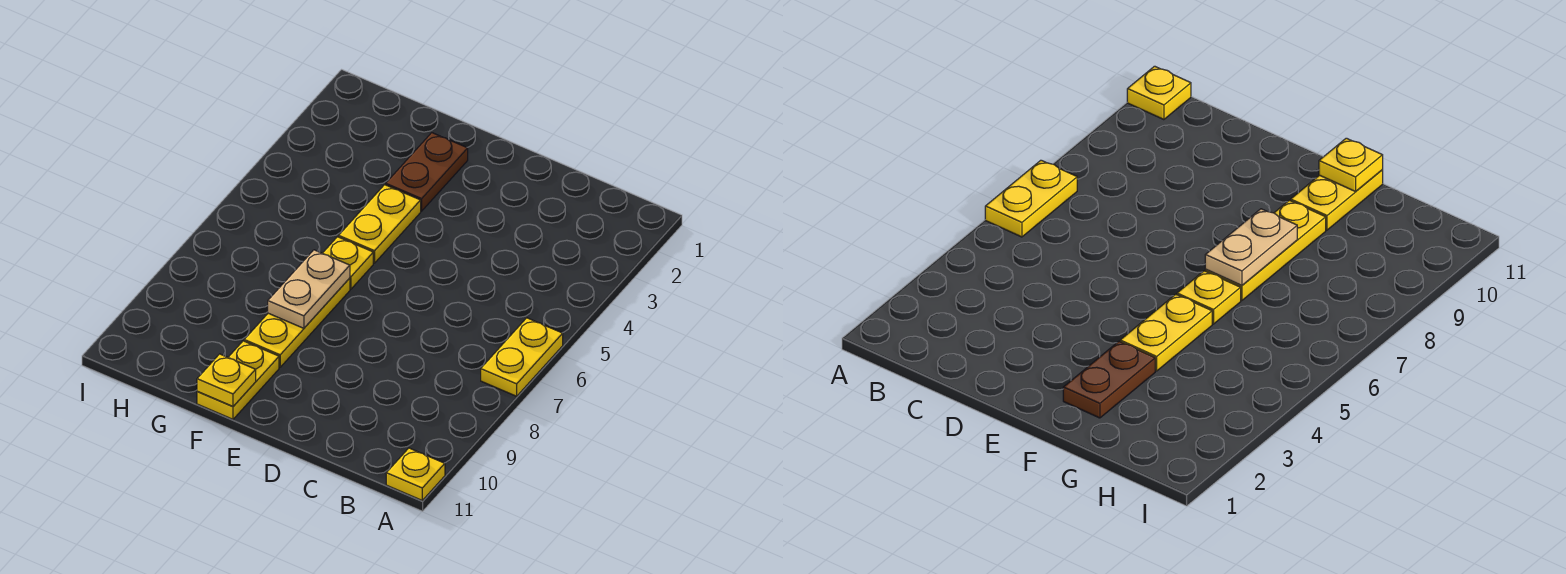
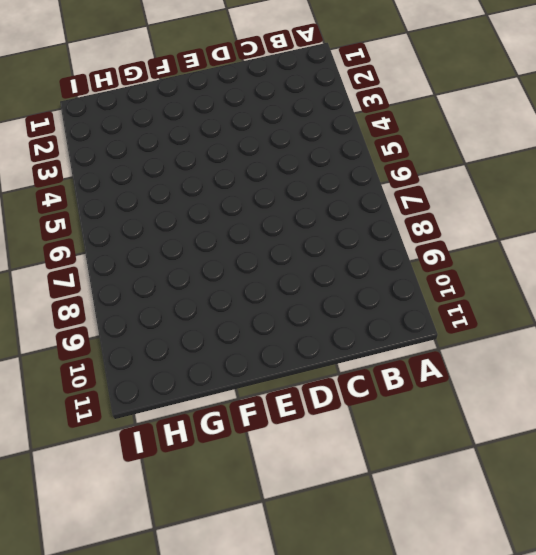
none -> yellow 1x2 plate [481,318,563,396]
none -> yellow 1x1 plate [386,448,445,500]

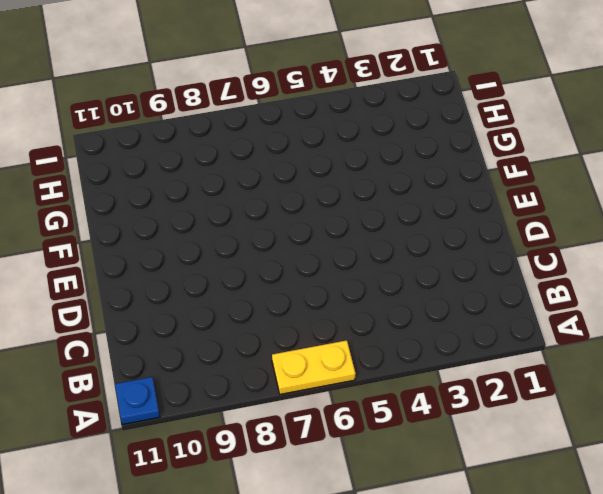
blue 1x1 plate [115,377,160,425] -> yellow 1x1 plate [386,448,445,500]
none -> brown 1x2 plate [386,133,468,211]
none -> yellow 1x2 plate [339,185,421,263]

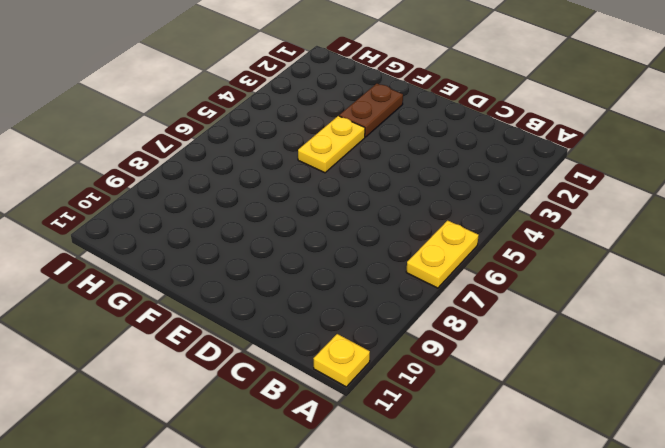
none -> yellow 1x1 plate [323,237,373,289]
none -> yellow 1x3 plate [244,278,350,367]

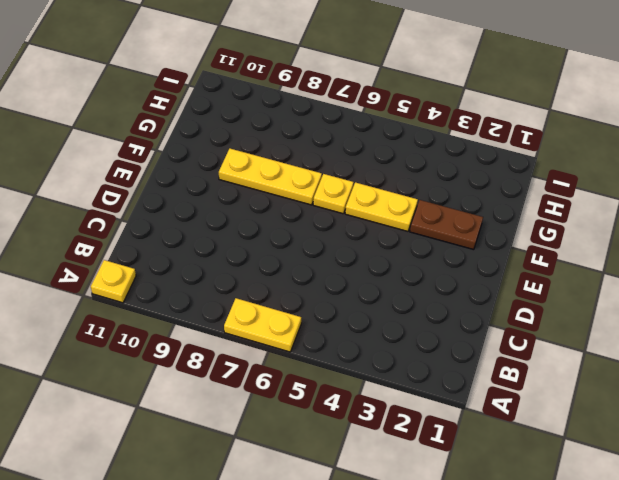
none -> yellow 1x2 plate [197,341,279,419]
none -> tan 1x2 plate [268,250,350,328]

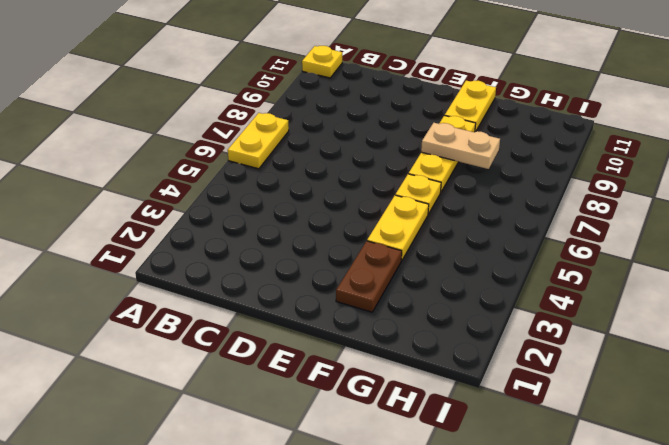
tan 1x2 plate [421,123,500,169] -> tan 1x2 plate turned to [268,250,350,328]
none -> yellow 1x1 plate [197,354,256,407]

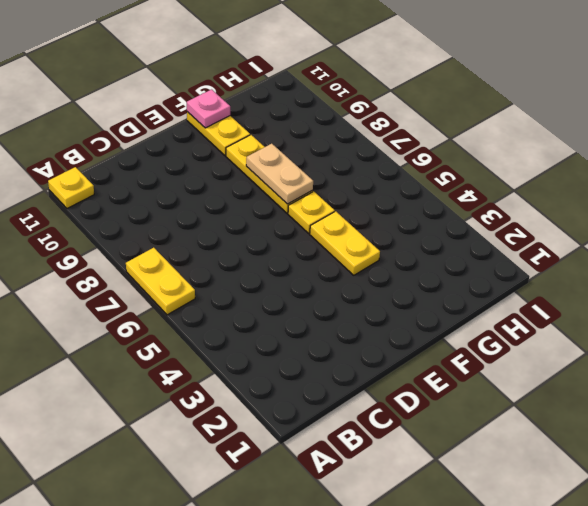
pink 1x1 plate [187,90,230,128] -> yellow 1x1 plate [197,354,256,407]
none -> brown 1x2 plate [386,133,468,211]

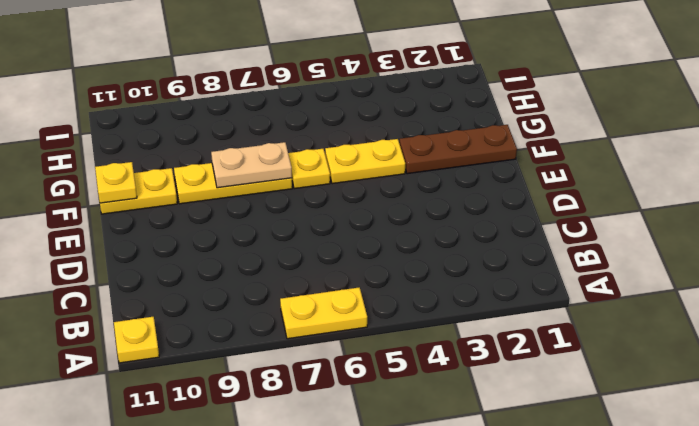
brown 1x3 plate [400,125,517,174] -> brown 1x2 plate [386,133,468,211]

